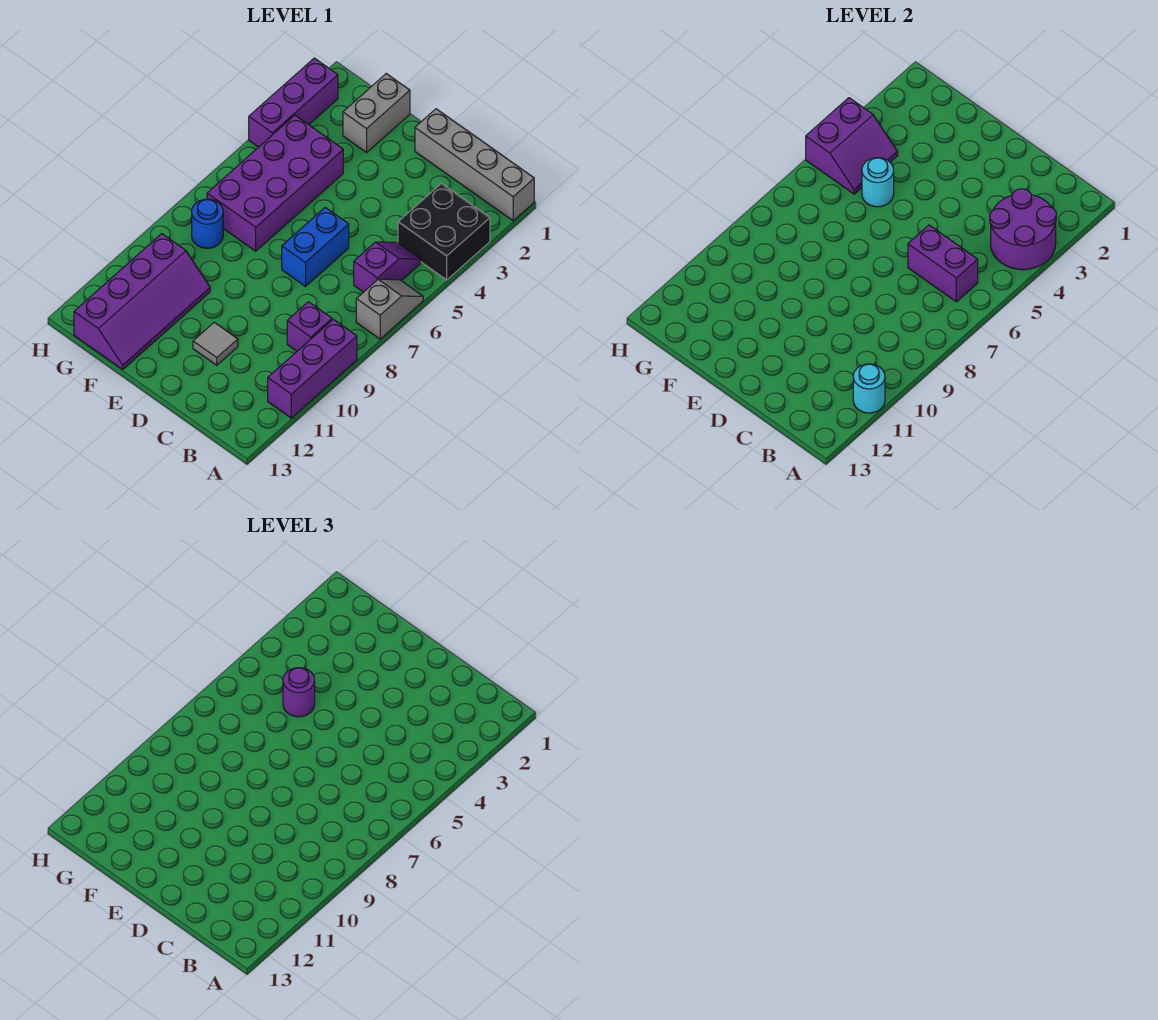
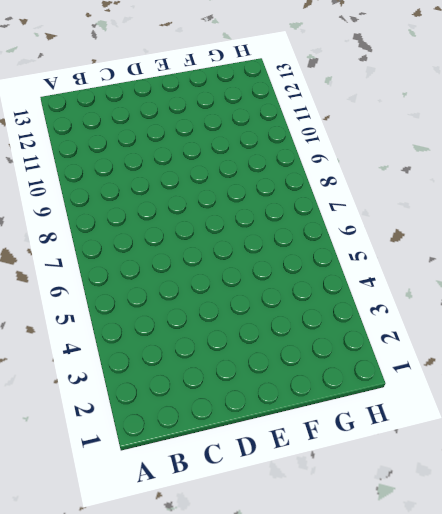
none -> grey 1x4 brick [415,109,534,221]
none -> black 2x2 brick [398,183,490,280]
none -> grey 1x2 slope [356,279,423,339]

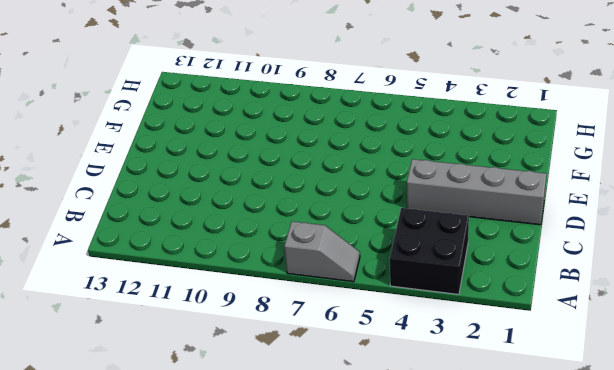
grey 1x4 brick [407,159,546,225] -> grey 1x4 brick turned to [415,109,534,221]
none -> purple 1x3 brick [268,319,357,418]
none -> purple 1x2 slope [354,242,421,292]
none -> purple 1x1 brick [287,302,332,351]

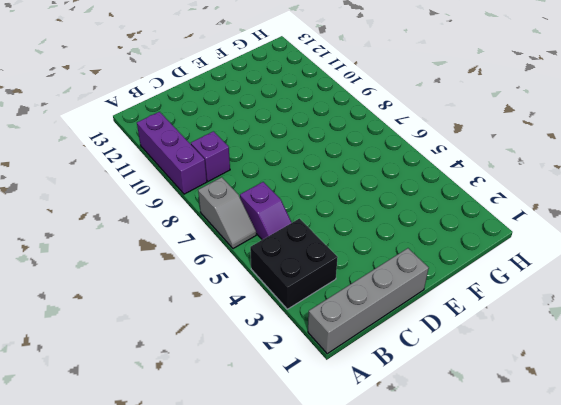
none -> blue 1x2 brick [282,208,349,286]
none -> grey 1x1 tile [193,322,238,365]
none -> grey 1x2 brick [343,74,410,152]

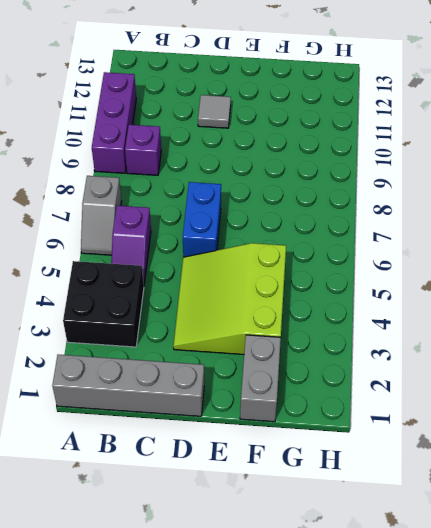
lime 3x3 slope [173,243,286,354] -> purple 2x4 brick [207,115,343,251]
none -> purple 2x4 slope [74,234,210,370]
none -> blue 1x1 round brick [192,199,223,248]
none -> purple 1x3 brick [249,58,338,147]

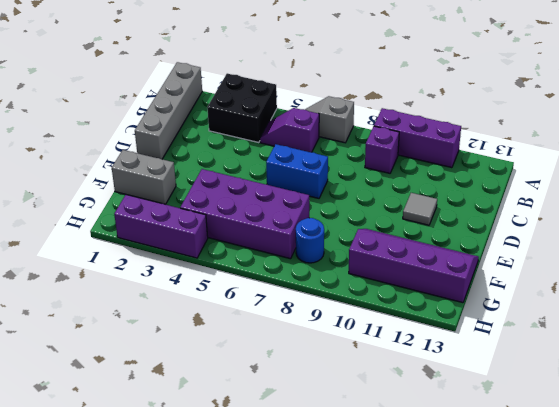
none -> purple 2x2 round brick [990,189,1056,270]
none -> cyan 1x1 round brick [853,364,885,413]
none -> purple 1x2 brick [908,225,978,302]

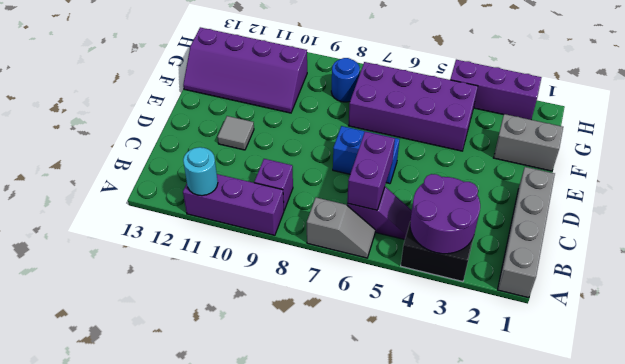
none -> cyan 1x1 round brick [862,158,894,207]
none -> purple 2x2 slope [806,98,898,194]
none -> purple 1x1 round brick [283,668,315,717]

